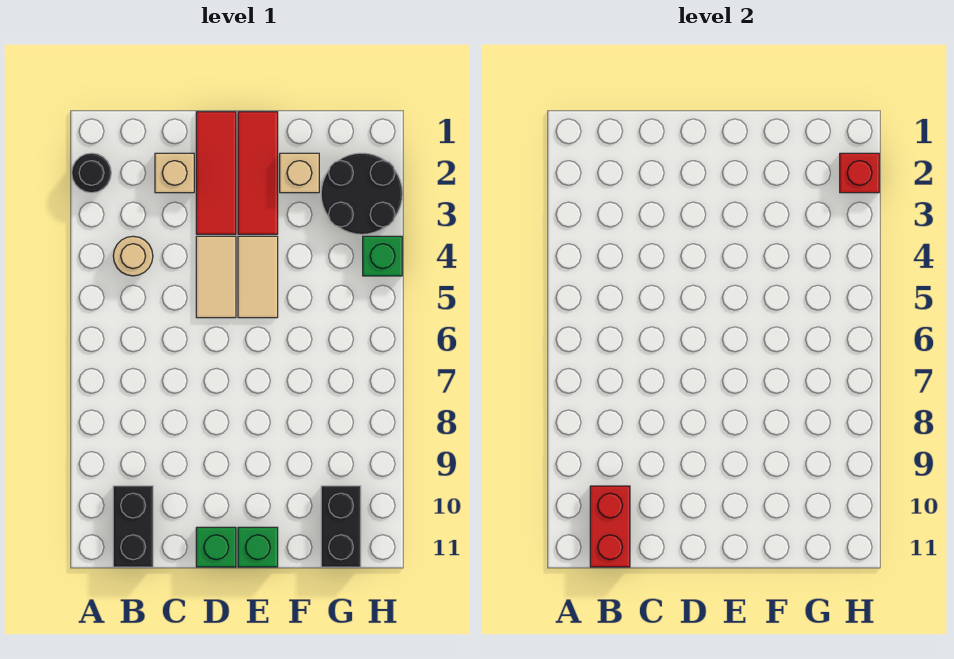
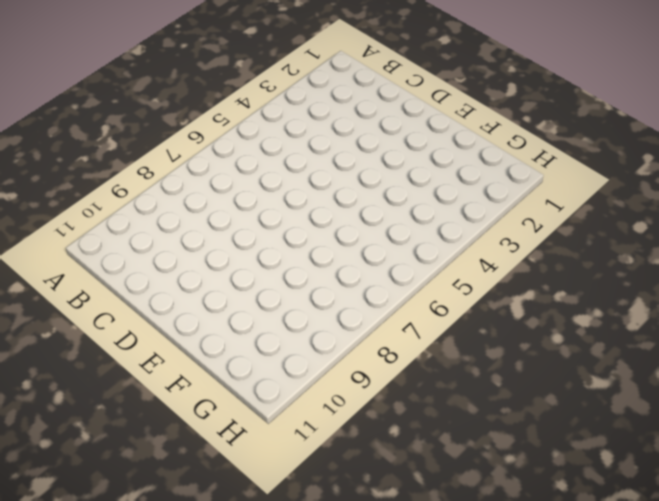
none -> black 1x1 round brick [72,153,111,193]
none -> tan 1x1 round brick [113,236,153,276]
none -> black 1x2 brick [113,486,153,567]

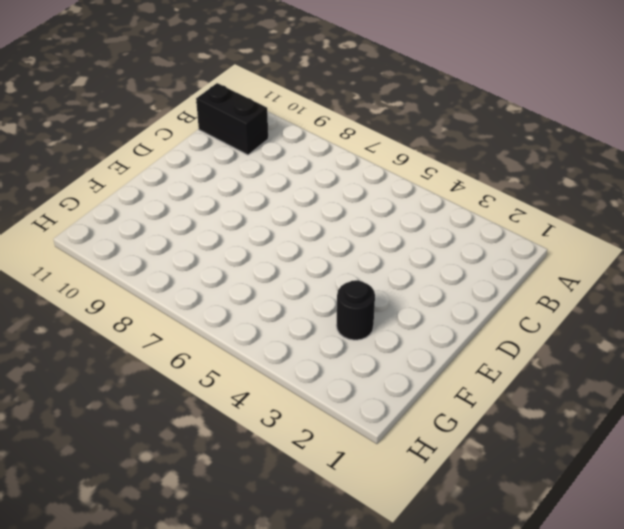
black 1x1 round brick [336,280,375,340] -> black 1x1 round brick moved to [72,153,111,193]
none -> tan 1x1 round brick [113,236,153,276]
none -> tan 1x1 brick [155,153,194,193]
none -> red 1x3 tile [196,112,236,234]

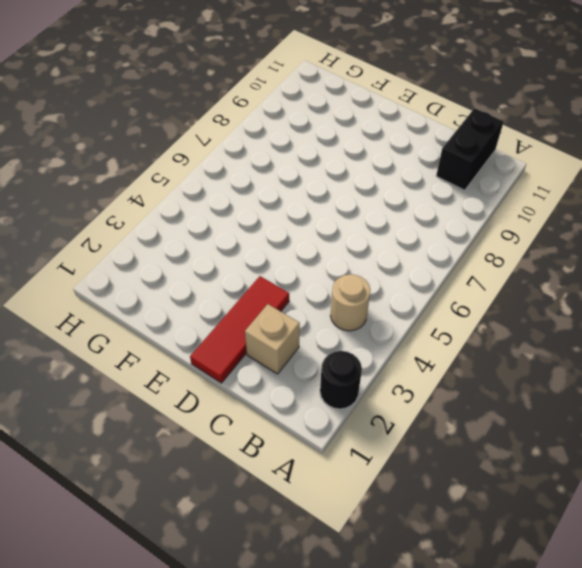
none -> tan 1x2 tile [196,236,236,318]
none -> green 1x1 brick [196,527,236,567]
none -> red 1x3 tile [238,112,278,234]

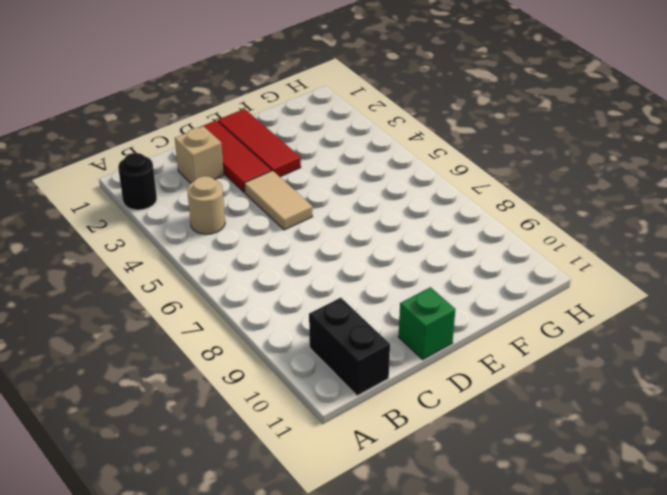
none -> tan 1x2 tile [238,236,278,318]
none -> green 1x1 brick [238,527,278,567]
none -> tan 1x1 brick [280,153,319,193]

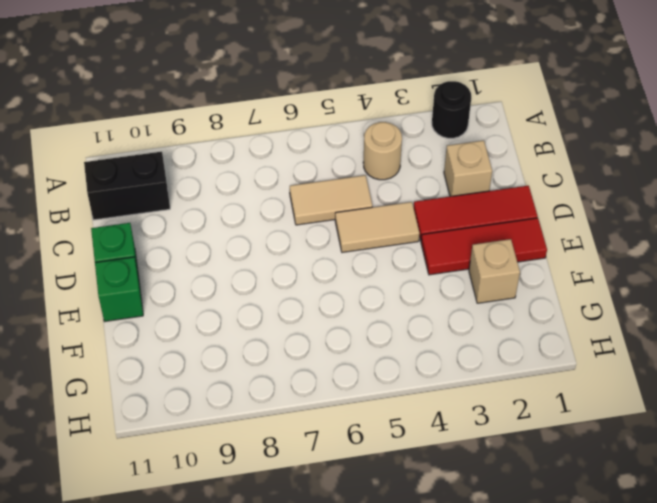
tan 1x2 tile [290,175,372,225] -> tan 1x2 tile moved to [238,236,278,318]
none -> black 2x2 round brick [321,153,402,234]
none -> black 1x2 brick [321,486,361,567]
none -> green 1x1 brick [363,236,402,276]

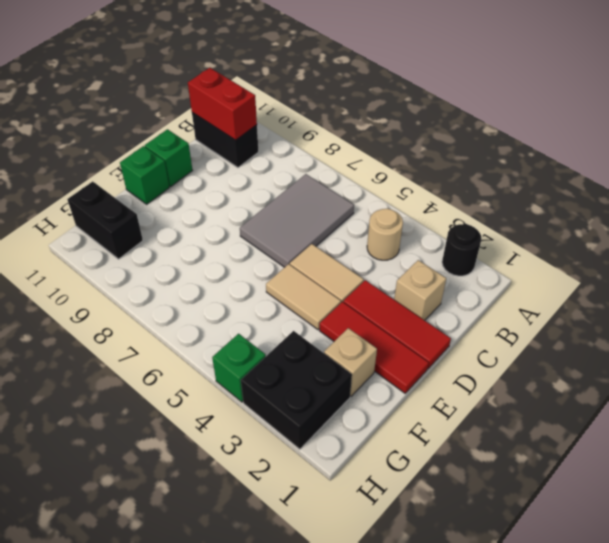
grey 2x3 tile [240,174,354,267] -> none
black 2x2 brick [241,331,352,449] -> black 2x2 round brick [321,153,402,234]
none -> red 1x1 brick [840,153,879,193]

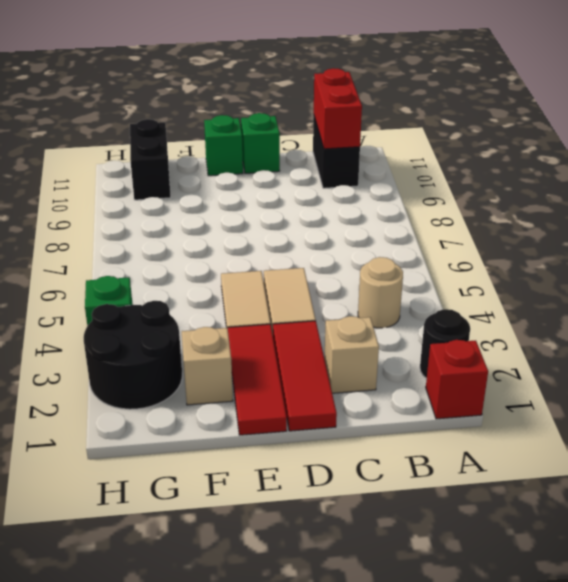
red 1x1 brick [426,340,488,419] -> red 1x1 brick moved to [840,153,879,193]

